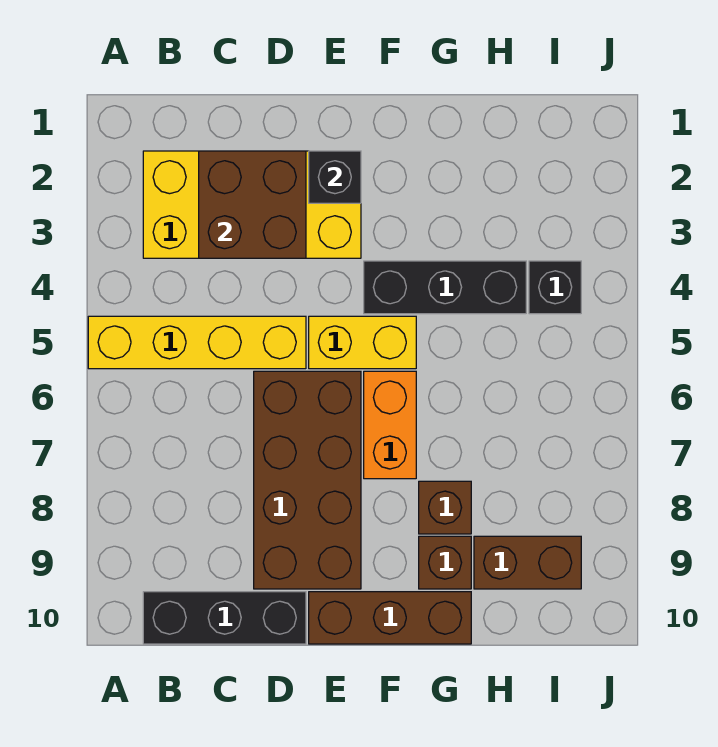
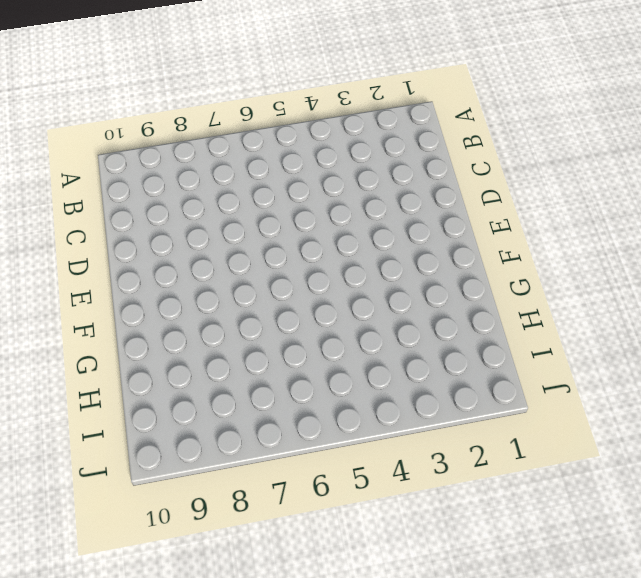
none -> yellow 1x4 brick [88,316,306,369]
none -> yellow 2x4 brick [143,151,361,258]
none -> black 1x3 brick [143,592,306,644]

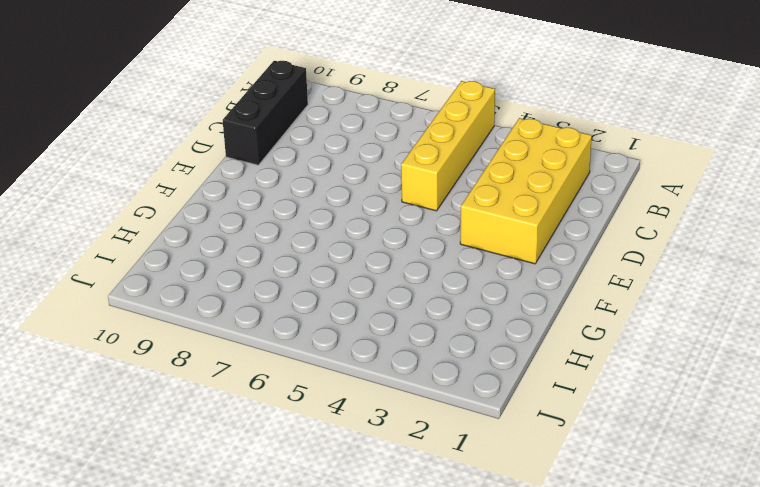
none -> brown 2x4 brick [254,371,361,589]
none -> yellow 1x2 brick [309,316,416,369]
none -> brown 1x3 brick [309,592,471,644]

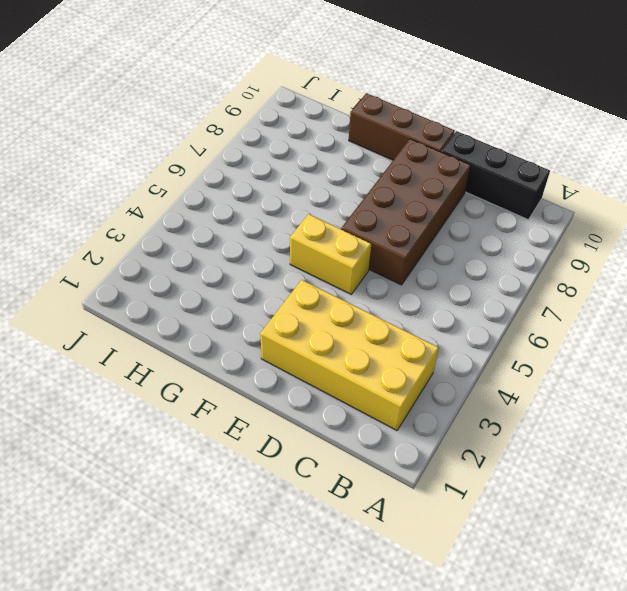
none -> yellow 1x4 brick [88,316,306,369]
none -> black 1x3 brick [364,261,526,314]
none -> orange 1x2 brick [364,371,416,479]

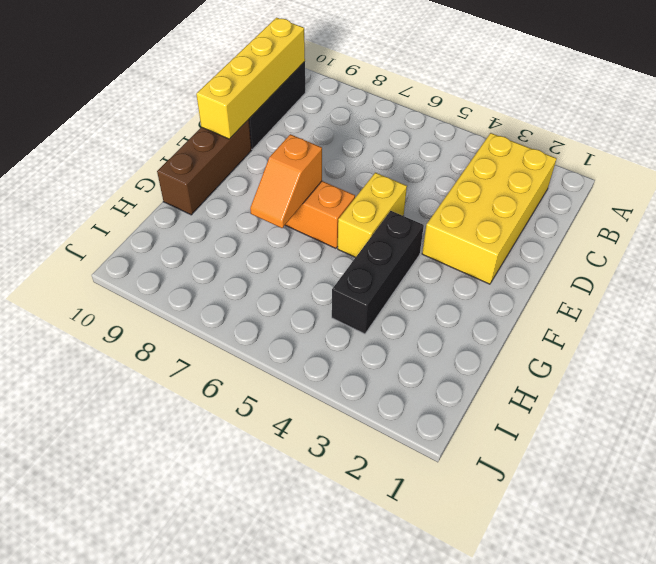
yellow 1x4 brick [196,18,305,139] -> yellow 1x4 brick moved to [88,316,306,369]
orange 1x2 slope [250,134,322,228] -> none
none -> brown 2x4 brick [254,371,361,589]
none -> brown 1x1 brick [419,481,471,534]
none -> brown 1x1 brick [419,536,471,589]

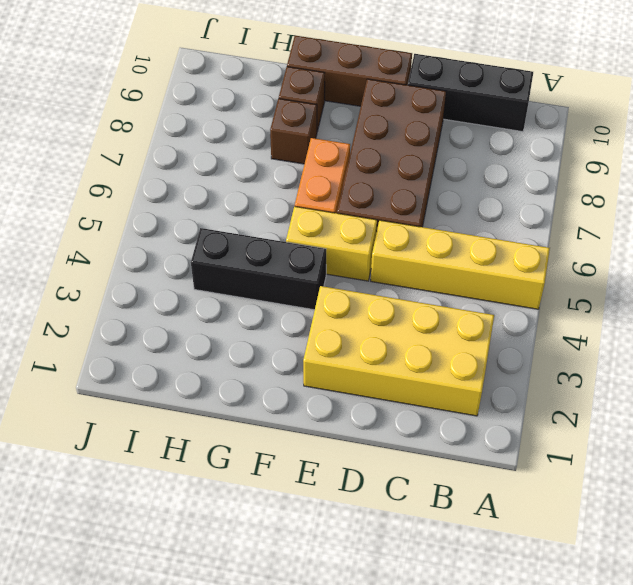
none -> brown 1x2 brick [474,536,581,589]
none -> black 1x1 brick [529,261,581,314]
none -> brown 2x2 brick [199,151,306,258]

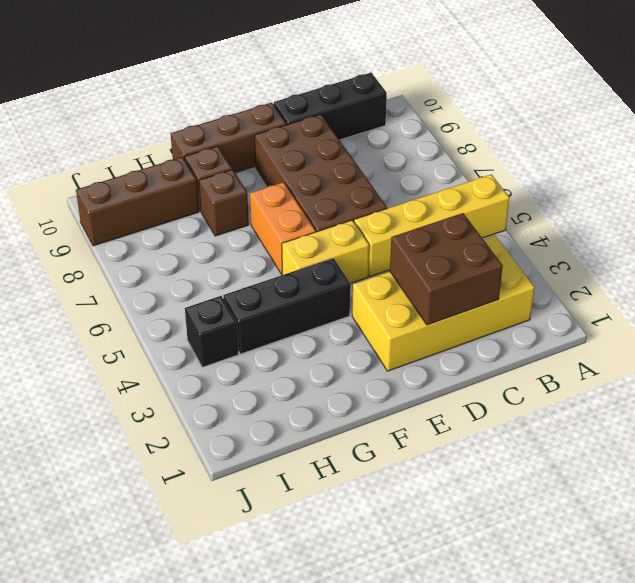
brown 1x3 brick [76,157,199,246] -> brown 1x2 brick [474,536,581,589]
none -> black 1x1 brick [309,151,361,203]

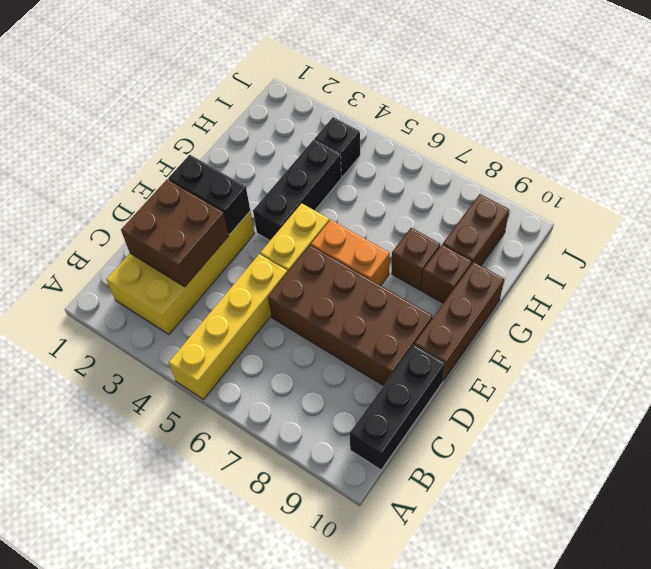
black 1x2 brick [168,155,250,234] -> black 1x1 brick [309,151,361,203]

